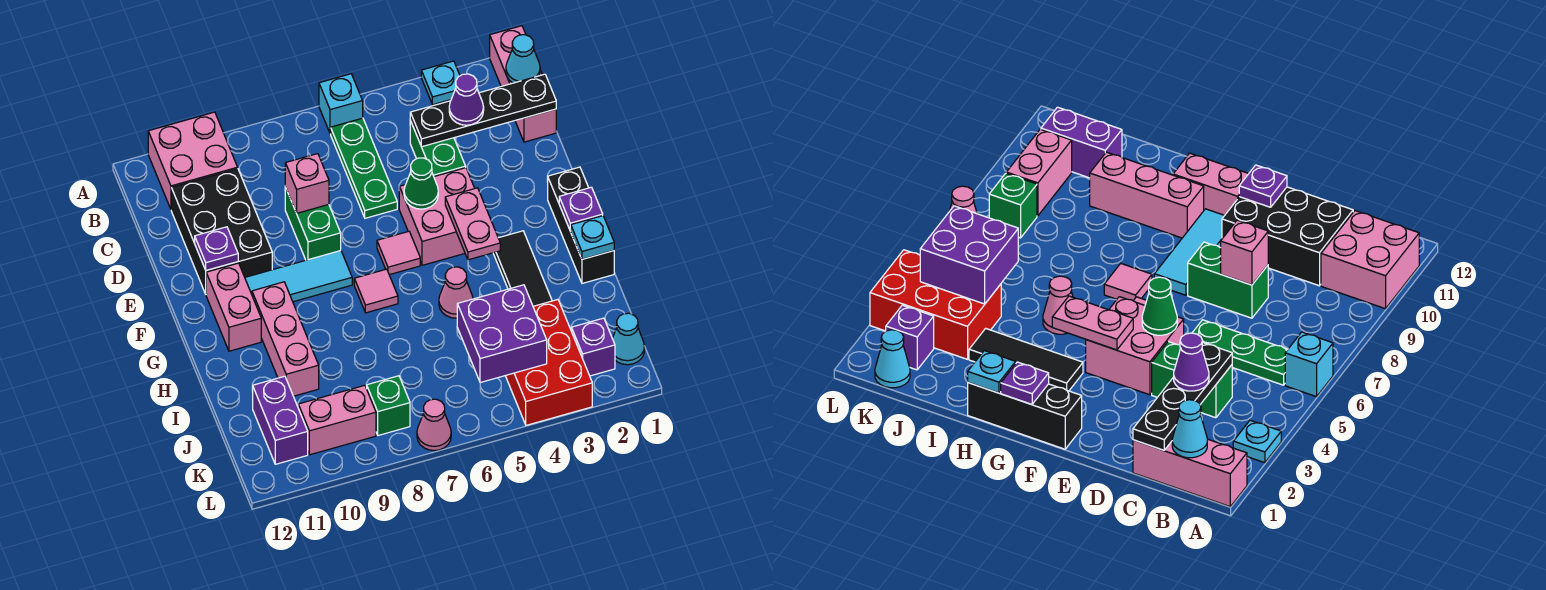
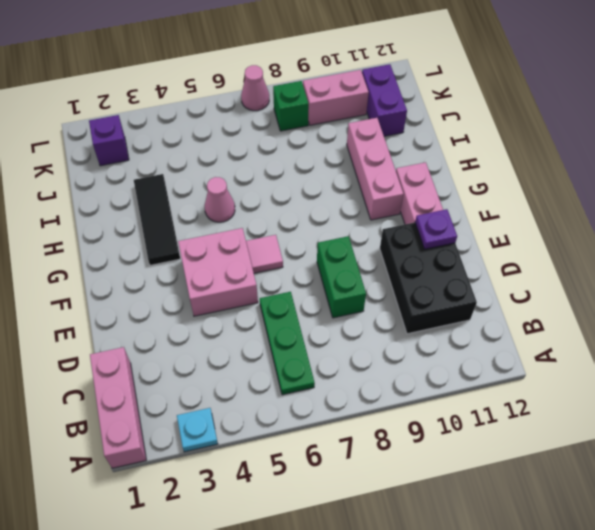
none -> cyan 1x1 brick [319,74,363,134]
none -> pink 2x2 brick [148,112,238,209]
none -> green 1x2 brick [410,121,466,176]
none -> black 1x3 brick [547,167,614,283]

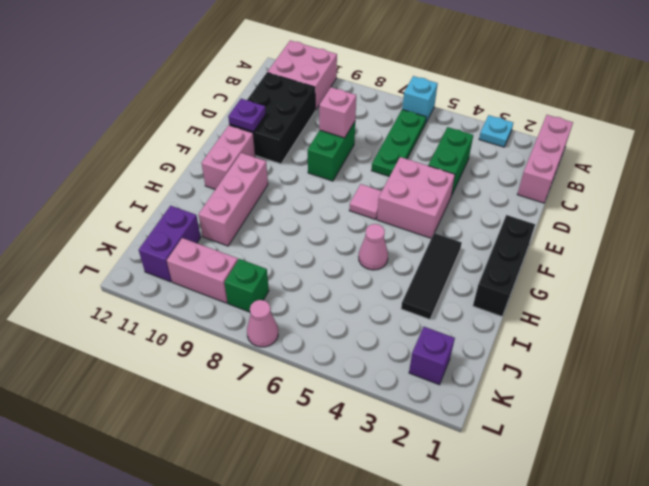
none -> cyan 1x3 tile [245,251,352,302]
none -> pink 1x1 tile [354,269,398,313]
none -> red 2x3 brick [506,300,592,425]
none -> cyan 1x1 cone [612,313,645,365]

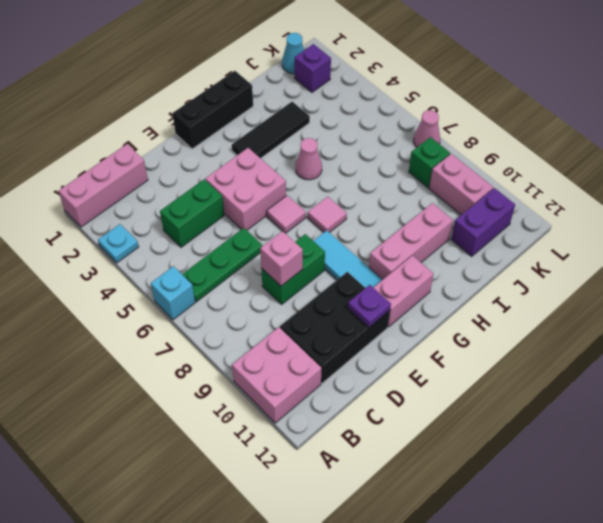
none -> red 2x3 brick [506,300,592,425]
none -> cyan 1x1 cone [506,35,540,83]
none -> black 1x4 plate [410,74,556,147]
none -> green 1x1 cone [404,158,438,209]

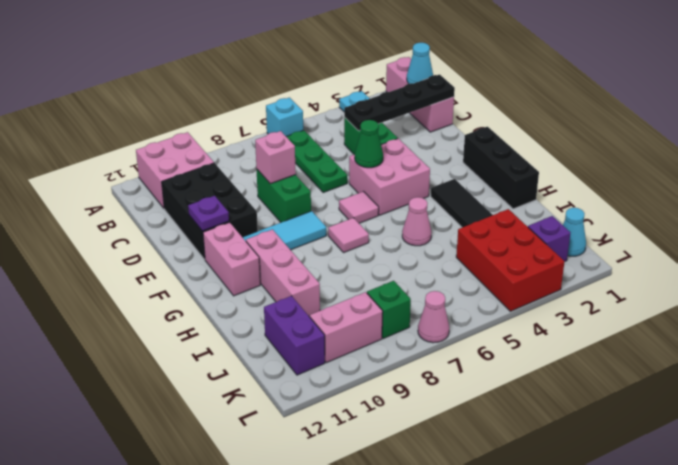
none -> pink 1x2 plate [445,188,500,260]
none -> purple 1x1 plate [559,187,603,231]
none -> cyan 1x1 plate [571,216,614,259]
none -> purple 2x2 brick [457,285,547,383]

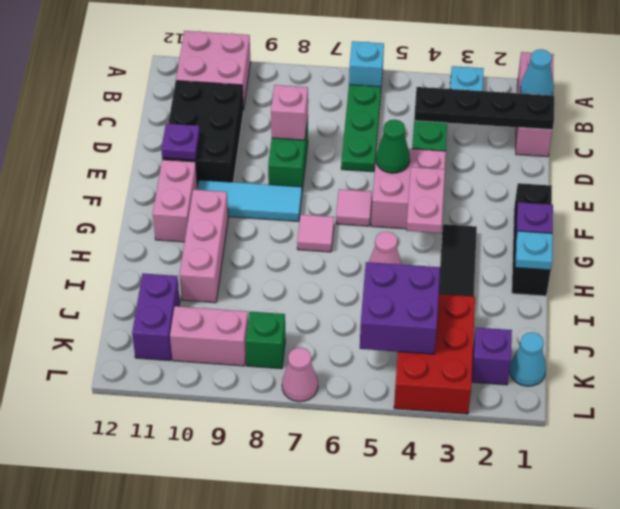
none -> purple 1x1 cone [449,74,484,125]

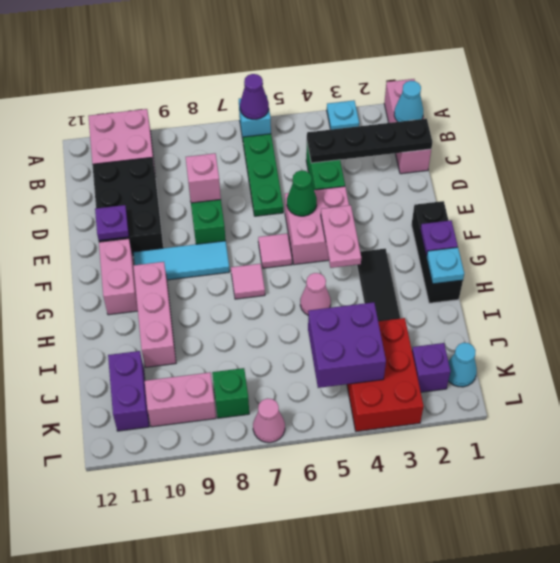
purple 1x1 cone [240,74,269,119] -> purple 1x1 cone moved to [449,74,484,125]

